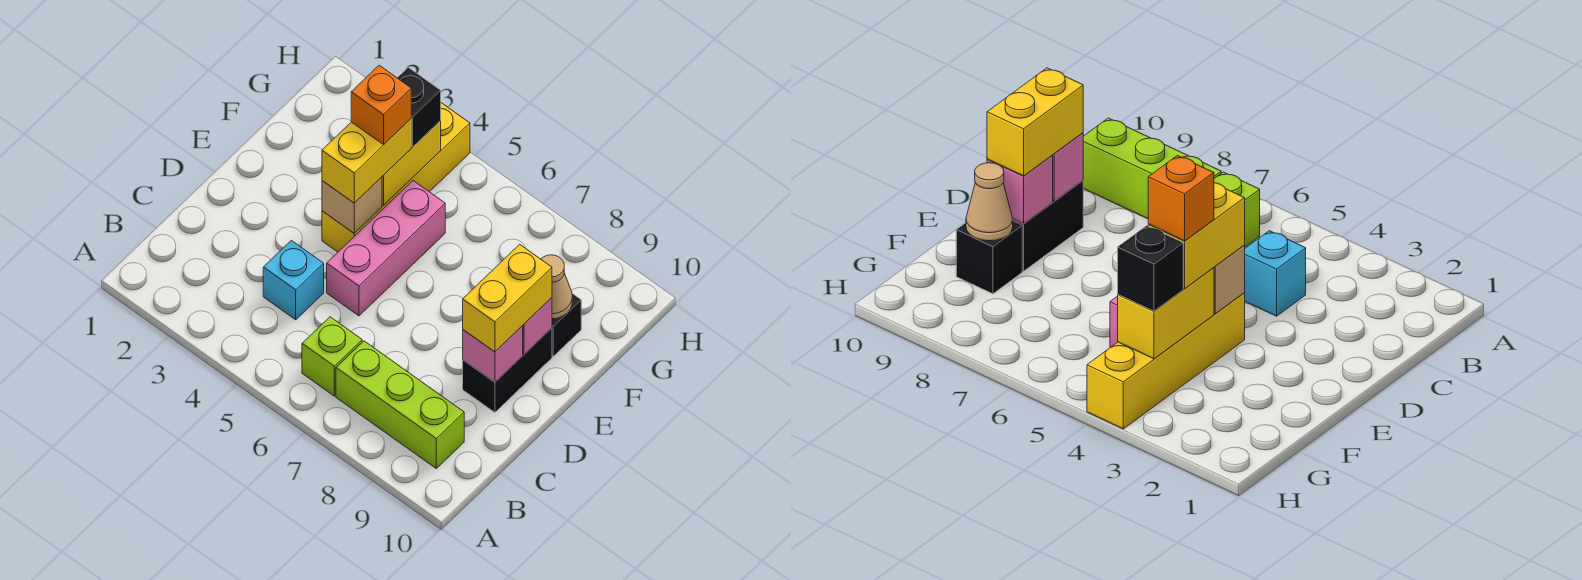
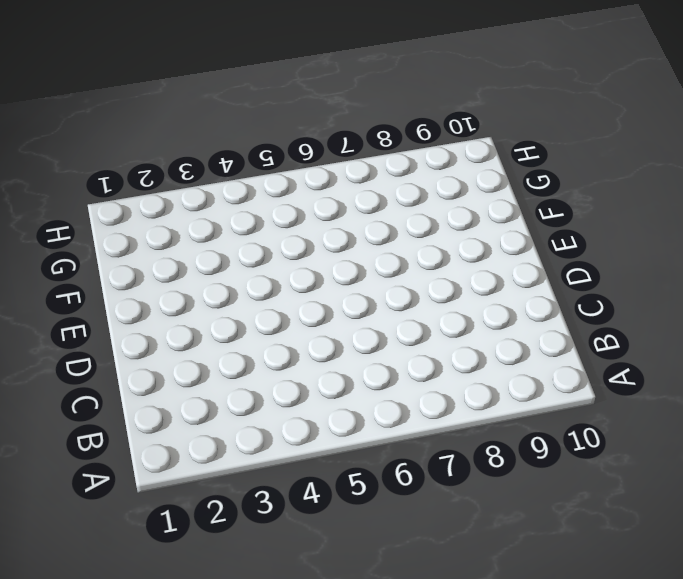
none -> lime 1x1 brick [302,317,362,396]
none -> lime 1x3 brick [336,341,464,468]
none -> cyan 1x1 brick [263,240,324,320]

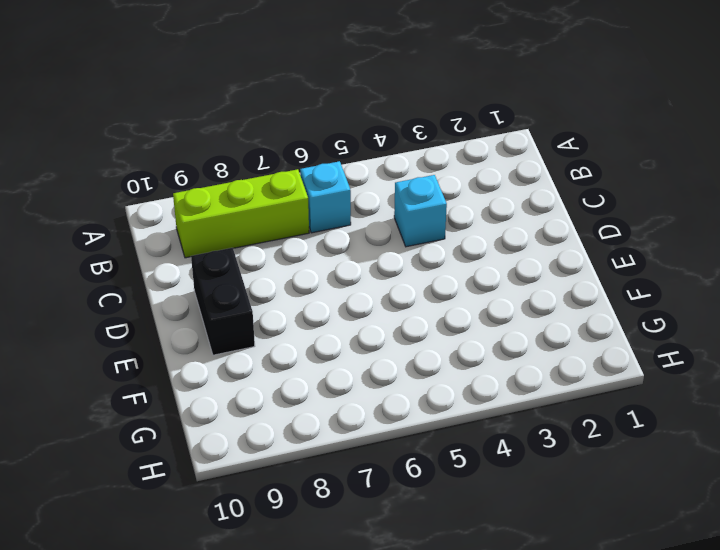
cyan 1x1 brick [300,161,351,233] -> lime 1x1 brick [302,317,362,396]
none -> pink 1x3 brick [327,181,445,316]
none -> yellow 1x4 brick [322,103,470,252]
none -> black 1x1 brick [552,294,581,356]

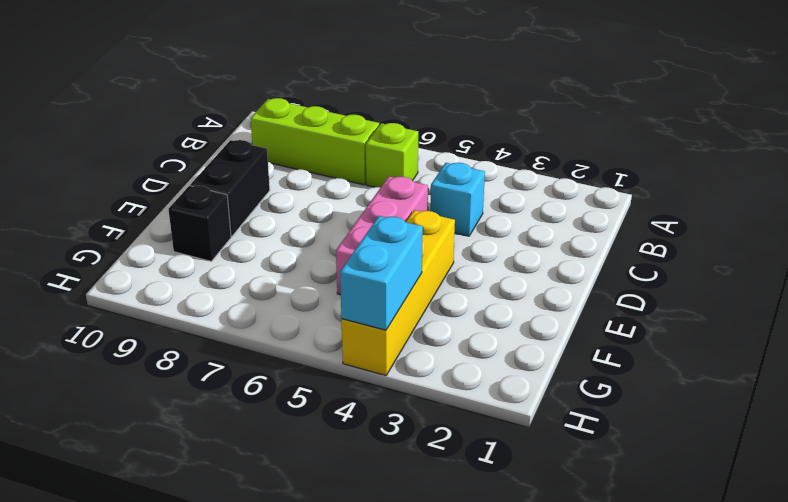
cyan 1x2 brick [340,216,423,330] -> yellow 1x2 brick [382,121,441,205]
none -> pink 1x1 brick [463,326,523,382]
none -> tan 1x1 brick [322,177,382,233]
none -> pink 1x1 brick [523,298,552,354]

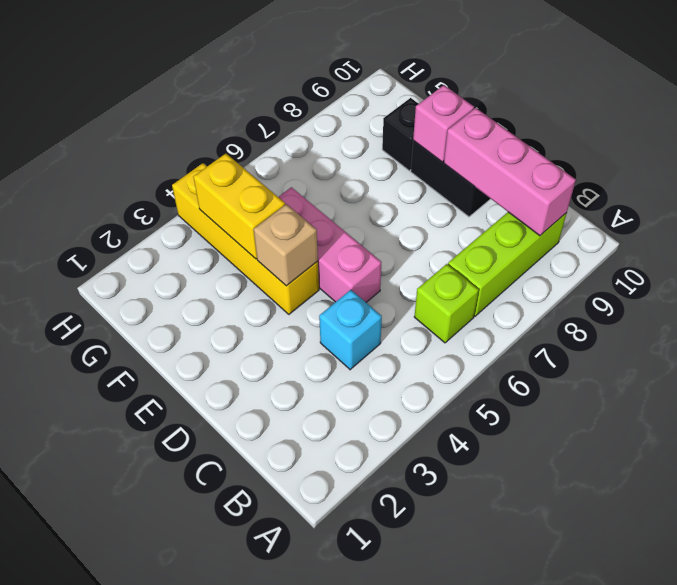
pink 1x3 brick [444,108,576,236] -> pink 1x1 brick [463,326,523,382]
none -> tan 1x1 cone [541,255,572,319]
none -> yellow 1x2 brick [463,244,552,352]
none -> yellow 1x2 brick [322,119,411,203]

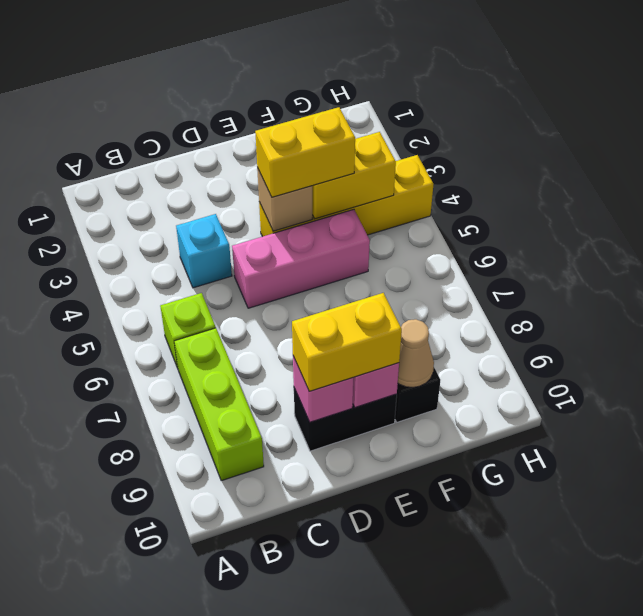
none -> black 1x1 brick [398,68,441,147]
none -> orange 1x1 brick [351,65,411,145]

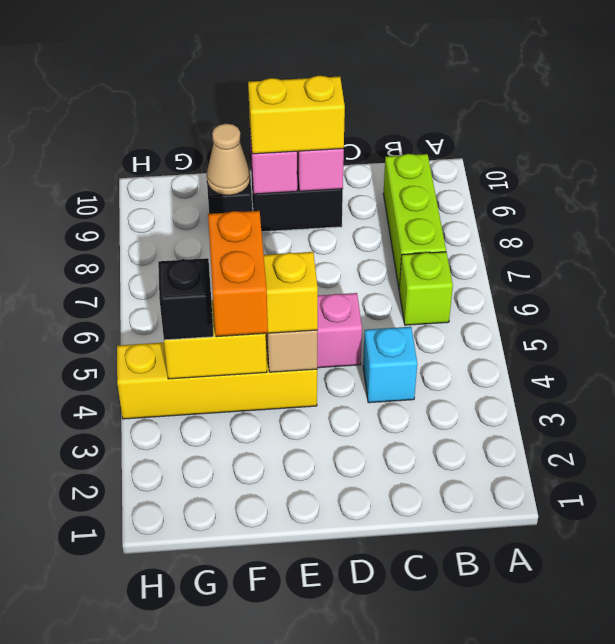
orange 1x2 brick [208,211,268,336] -> orange 1x1 brick [351,65,411,145]

